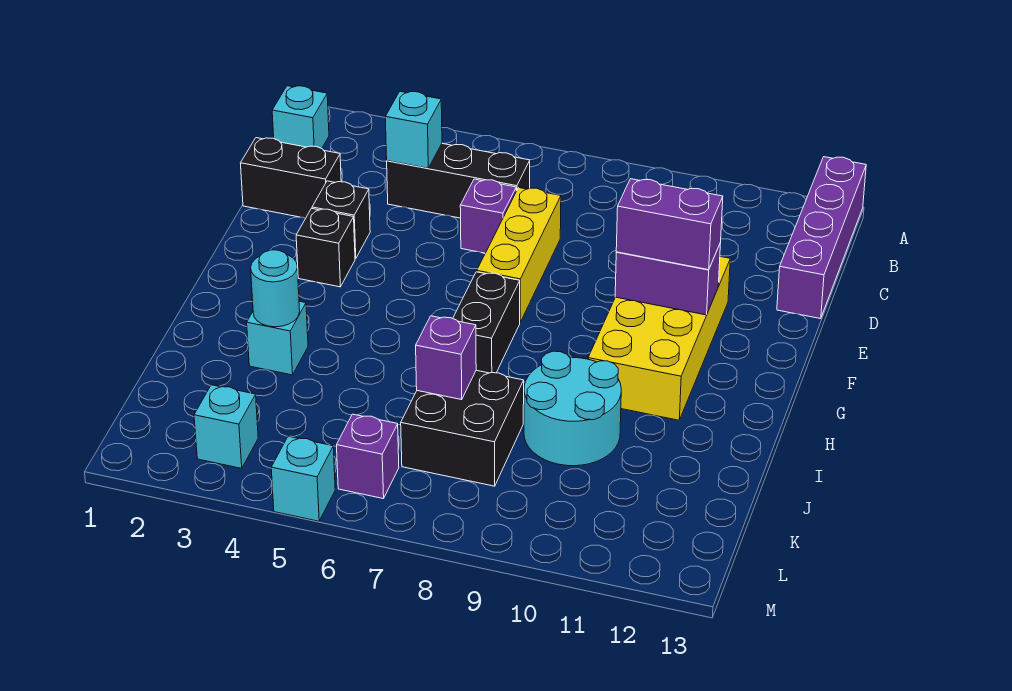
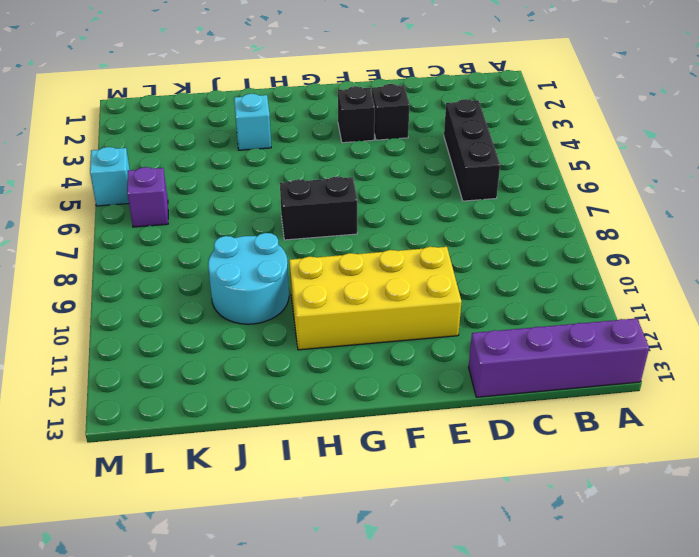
none -> cyan 1x1 brick [272,86,329,149]
none -> black 1x2 brick [241,138,341,218]
none -> purple 1x1 brick [460,179,516,253]

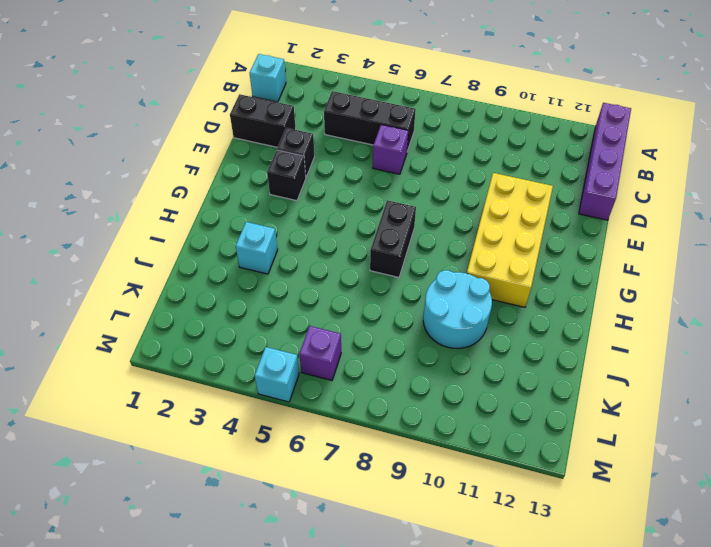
none -> yellow 1x3 brick [477,188,561,322]
none -> black 2x2 brick [401,370,524,486]
none -> cyan 1x1 brick [194,385,258,468]

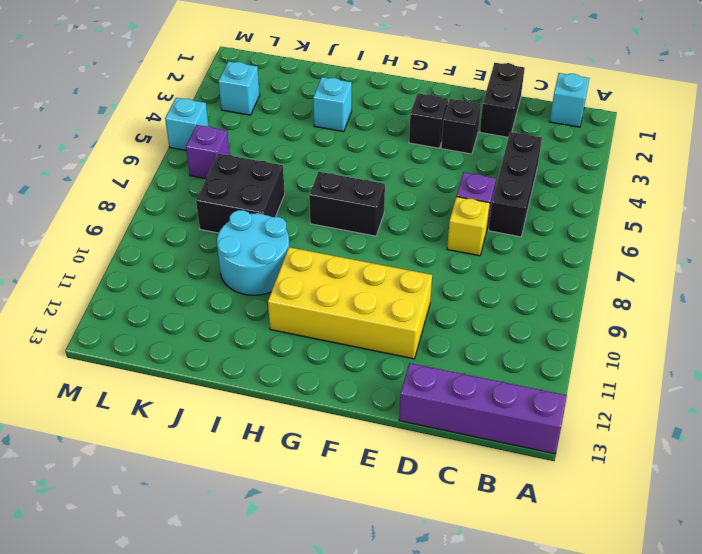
yellow 1x1 brick [447,197,490,256] -> yellow 1x3 brick [477,188,561,322]
none -> cyan 1x1 brick [385,91,442,168]
none -> purple 1x2 brick [615,243,721,315]
none -> cyan 1x1 round brick [251,250,300,327]

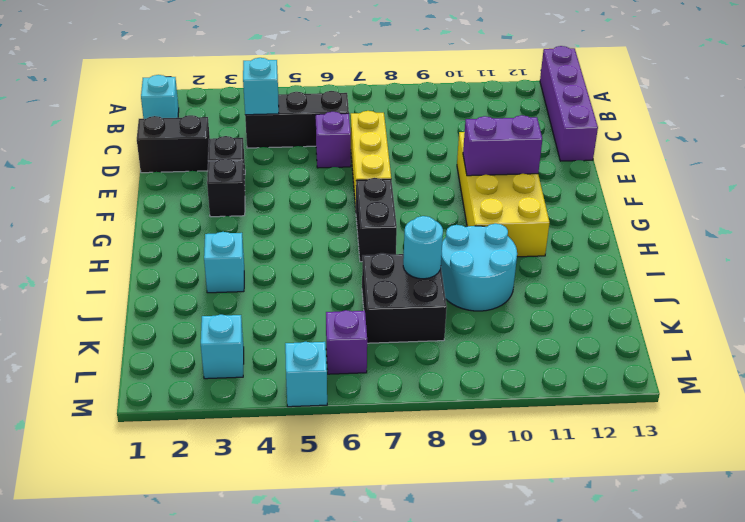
cyan 1x1 round brick [403,216,443,279] -> cyan 1x1 round brick moved to [251,250,300,327]
none -> purple 1x1 brick [416,316,476,400]
none -> purple 1x2 brick [616,179,723,270]

